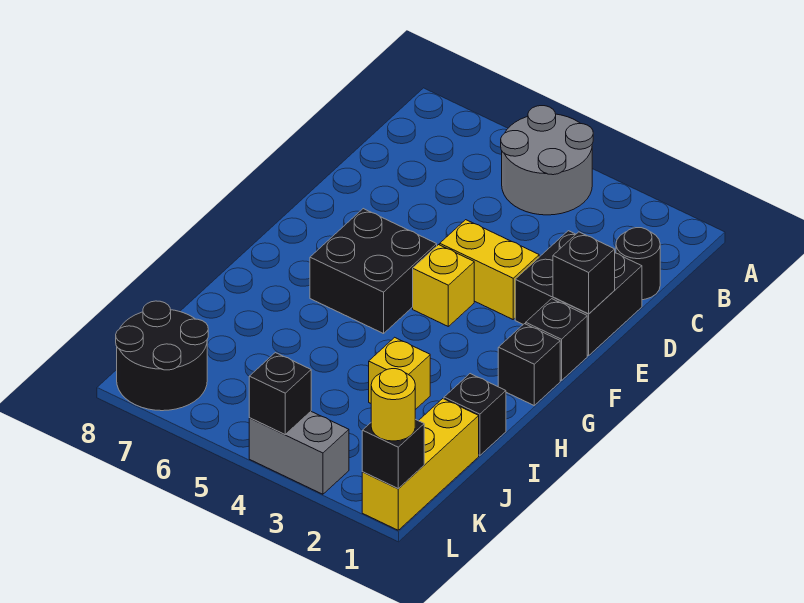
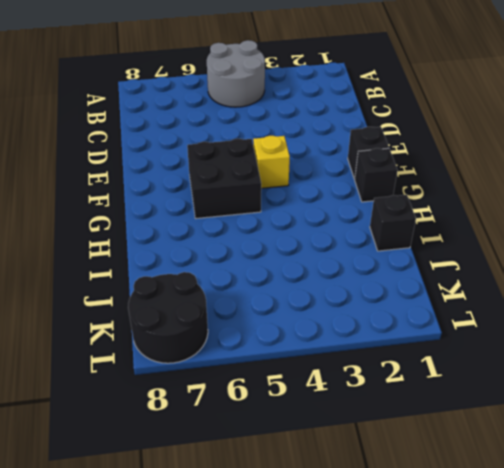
none -> black 1x1 round brick [616,228,660,300]
none -> black 2x2 brick [515,231,642,356]
none -> yellow 1x2 brick [440,220,539,319]

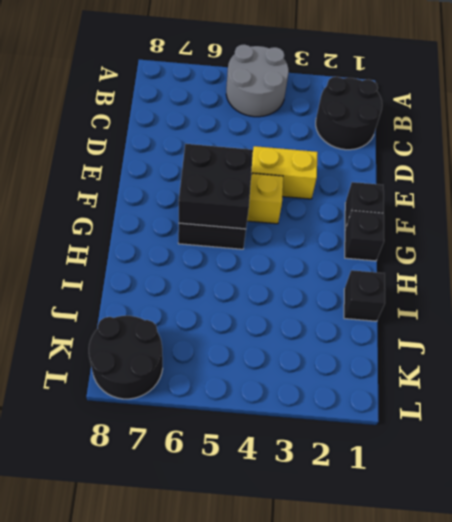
black 2x2 round brick [316,77,382,150] -> black 1x1 round brick [616,228,660,300]
black 2x2 brick [179,144,253,229] -> black 2x2 brick moved to [515,231,642,356]
none -> yellow 1x1 brick [369,337,430,410]
none -> yellow 1x3 brick [362,399,479,530]
none -> grey 1x2 brick [249,412,349,494]

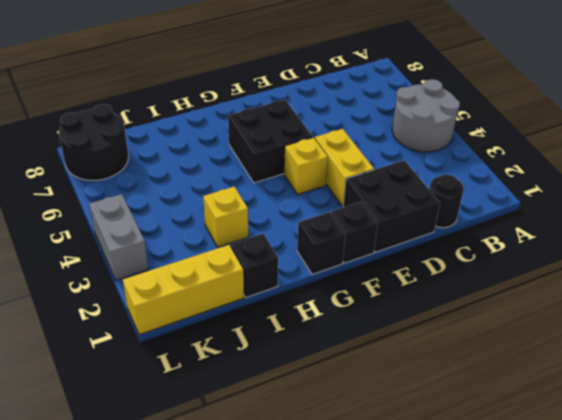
none -> black 1x1 brick [553,232,615,314]
none -> black 1x1 brick [362,419,424,489]
none -> black 1x1 brick [249,353,311,435]

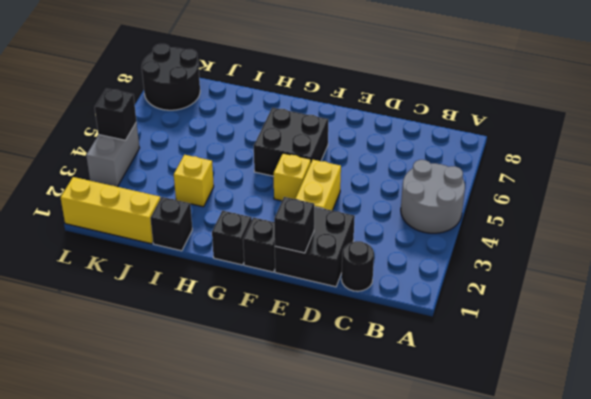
none -> black 1x1 brick [362,419,424,489]
none -> yellow 1x1 round brick [371,369,415,441]

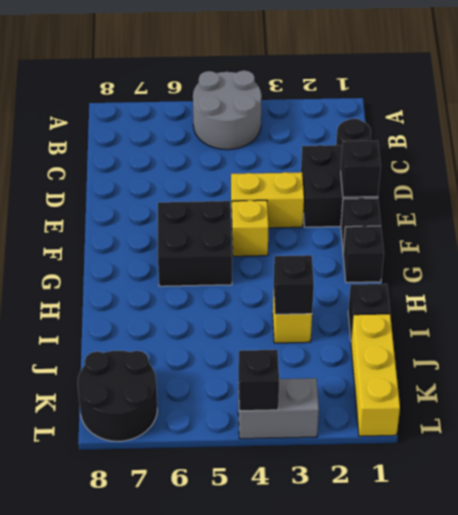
black 1x1 brick [274,255,314,314] -> black 1x1 brick moved to [362,419,424,489]
none -> yellow 1x1 round brick [371,369,415,441]

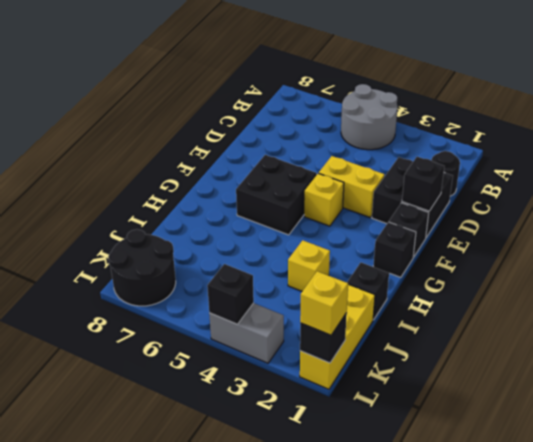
yellow 1x1 brick [300,271,348,335] -> yellow 1x1 round brick [371,369,415,441]

